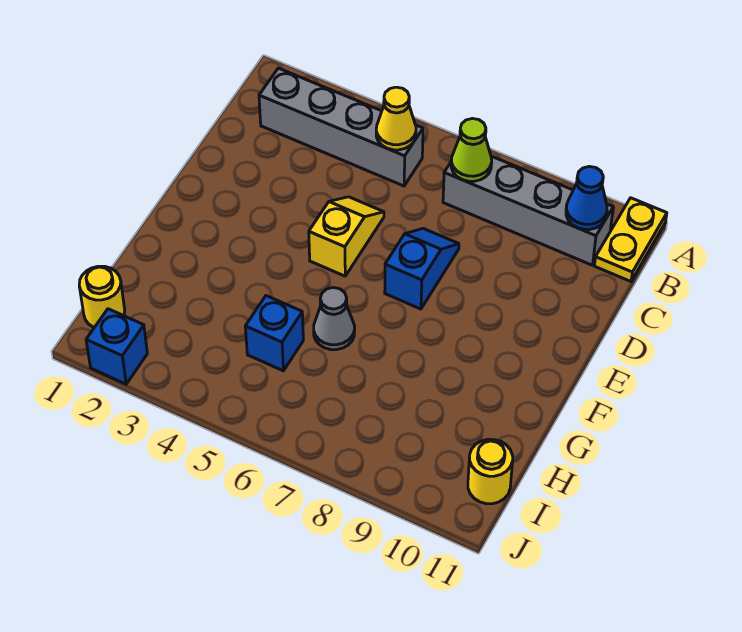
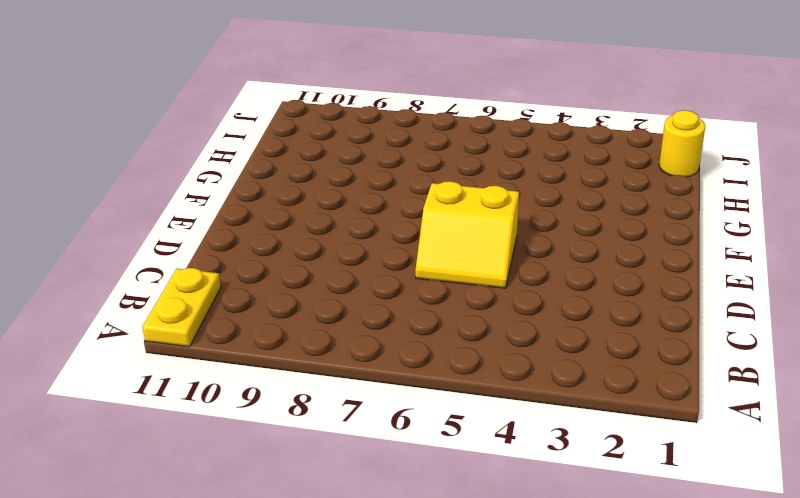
yellow 2x2 slope [415,181,519,288] -> yellow 1x2 slope [309,197,384,276]
none -> grey 1x4 brick [259,68,423,186]
none -> grey 1x4 brick [443,156,613,265]
none -> blue 1x2 slope [385,229,459,309]

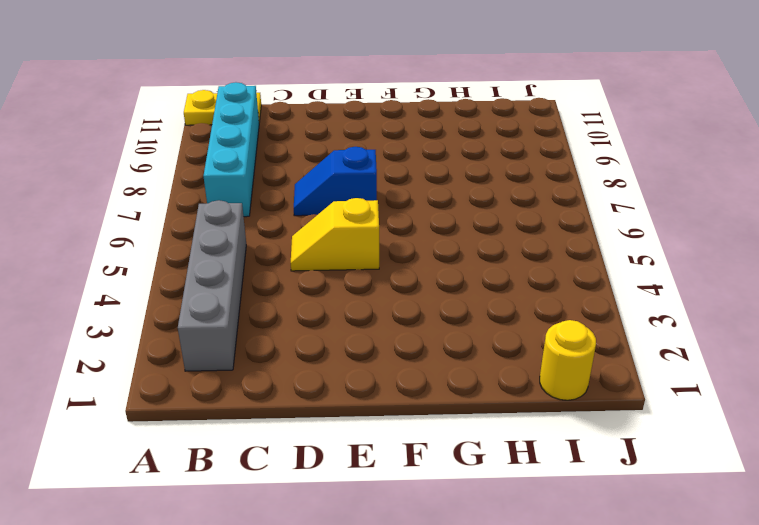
cyan 1x4 brick [203,82,259,217] -> grey 1x4 brick [443,156,613,265]
none -> grey 1x1 cone [314,288,355,350]
none -> blue 1x1 brick [245,296,303,371]
none -> yellow 1x1 round brick [468,439,513,504]

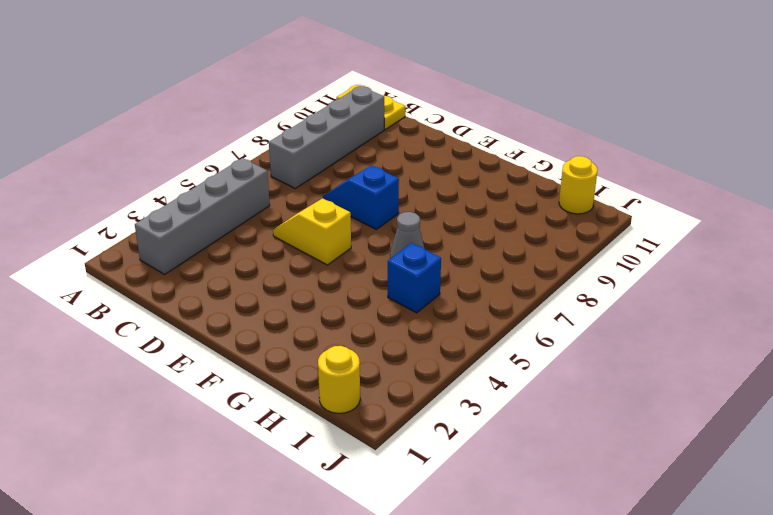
none -> blue 1x1 brick [86,309,147,384]
none -> yellow 1x1 cone [376,87,416,150]
none -> lime 1x1 cone [451,119,492,181]

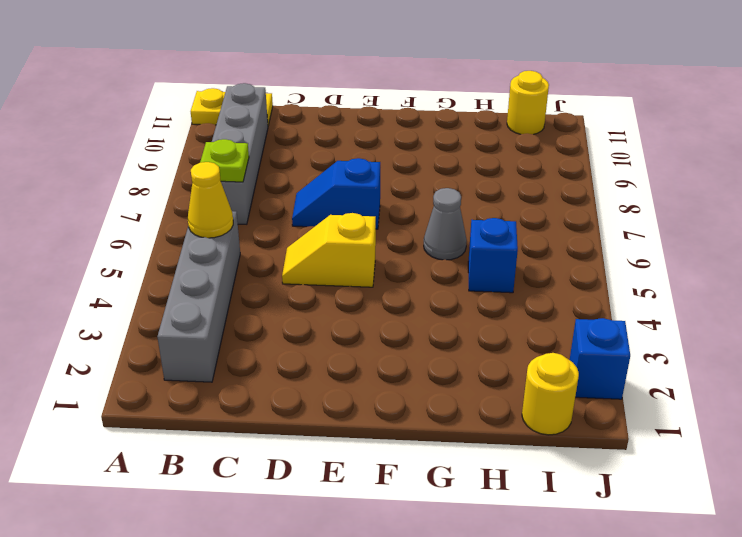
lime 1x1 plate [200,139,249,182] -> lime 1x1 cone [451,119,492,181]
none -> blue 1x1 cone [566,166,607,230]

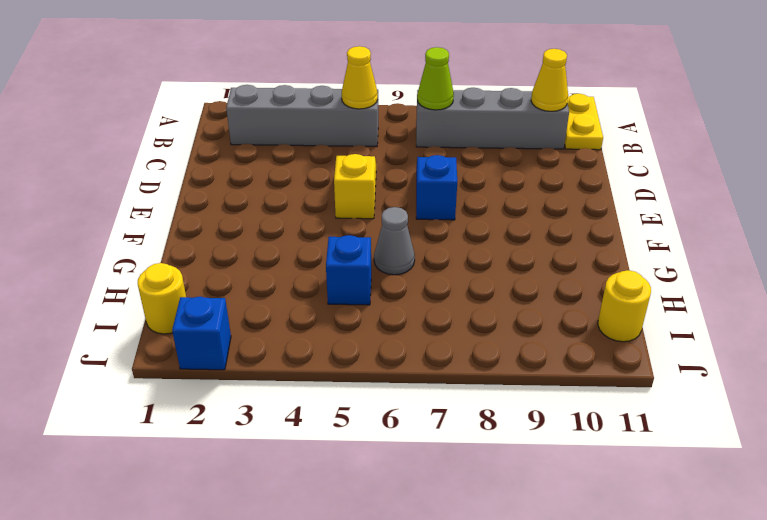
yellow 1x1 cone [531,49,568,111] -> blue 1x1 cone [566,166,607,230]

